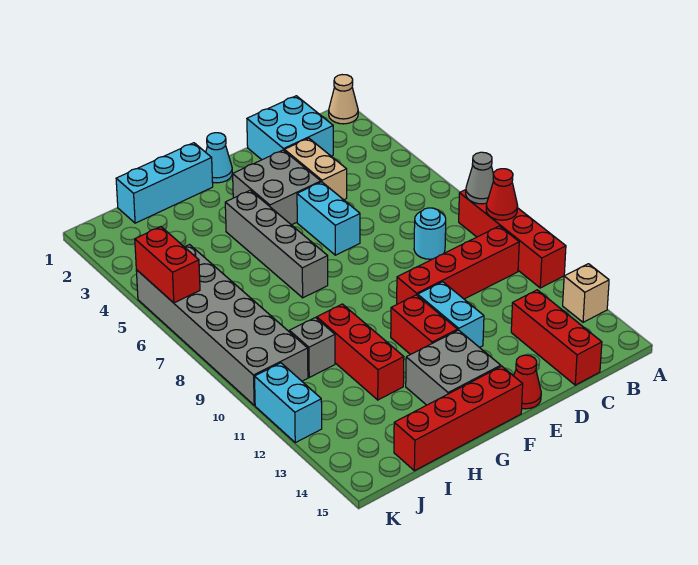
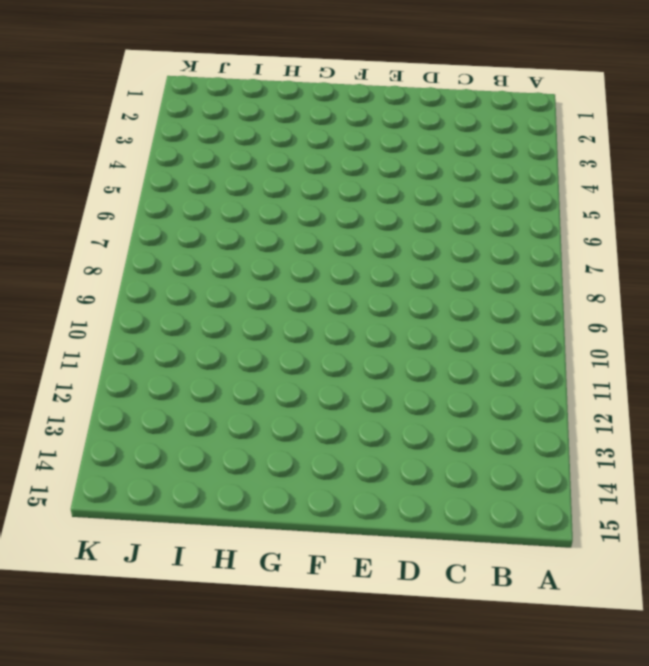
none -> tan 1x1 cone [329,75,358,124]
none -> red 1x4 brick [459,190,566,288]
none -> tan 1x1 brick [563,264,609,322]

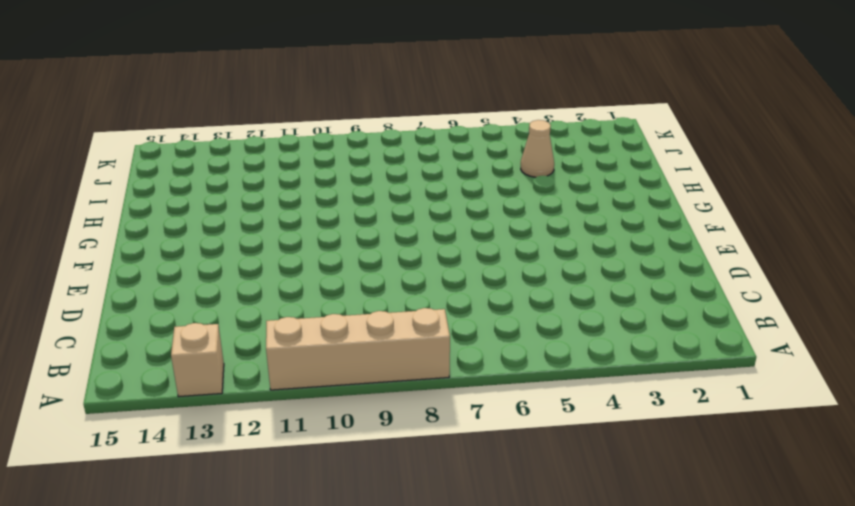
tan 1x4 brick [266,308,450,390] -> red 1x4 brick [459,190,566,288]
tan 1x1 cone [521,120,554,177] -> tan 1x1 cone moved to [329,75,358,124]
none -> red 1x4 brick [397,226,519,304]
none -> cyan 2x2 brick [247,96,333,160]
none -> cyan 1x1 round brick [414,208,446,259]

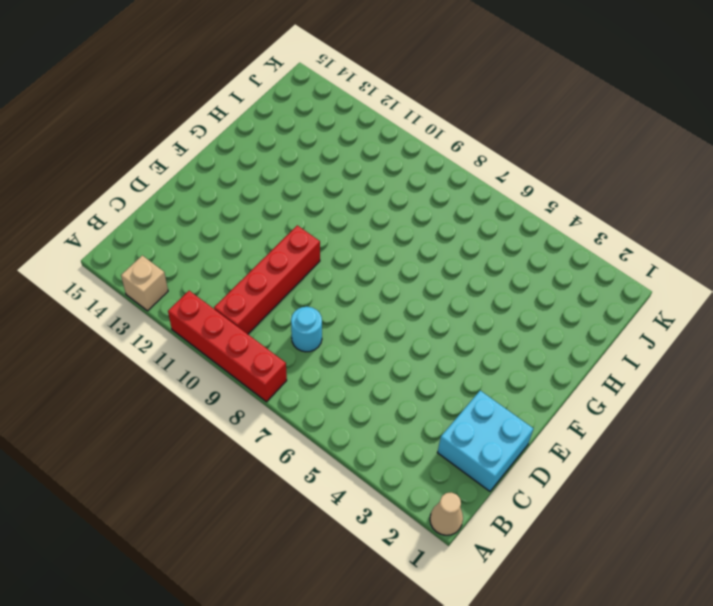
none -> red 1x3 brick [511,290,602,385]
none -> tan 1x2 brick [284,138,347,200]
none -> grey 2x2 brick [233,150,321,225]

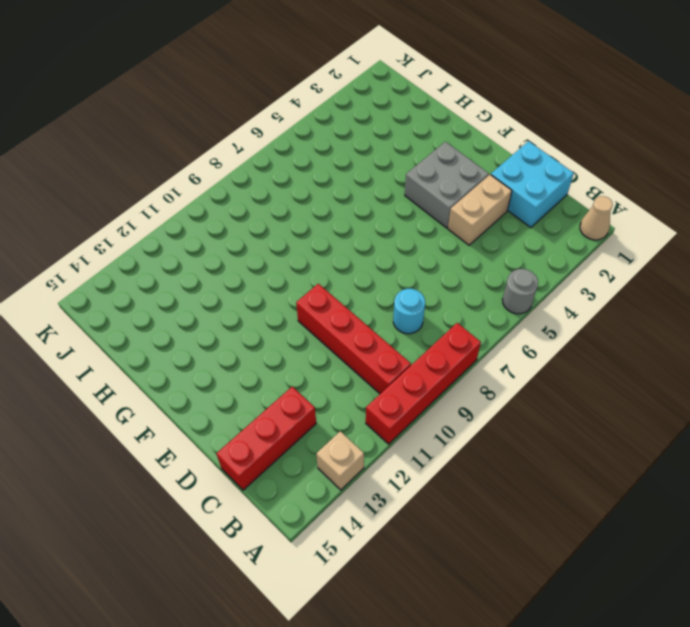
grey 1x1 round brick [502,269,538,314] -> none
none -> cyan 1x2 brick [297,182,360,255]
none -> cyan 1x2 brick [418,282,484,348]
none -> red 1x1 cone [514,355,541,409]

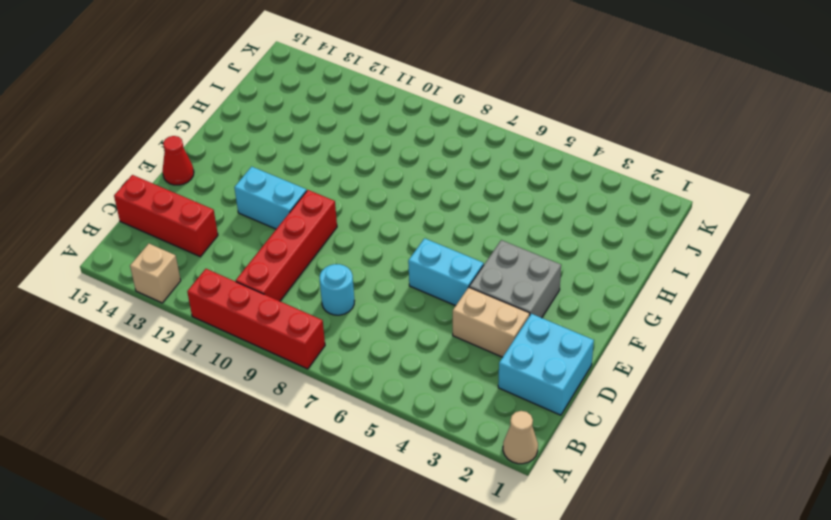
none -> cyan 1x1 cone [206,133,232,183]
none -> red 1x2 brick [391,295,458,355]
none -> grey 2x2 brick [406,330,501,405]

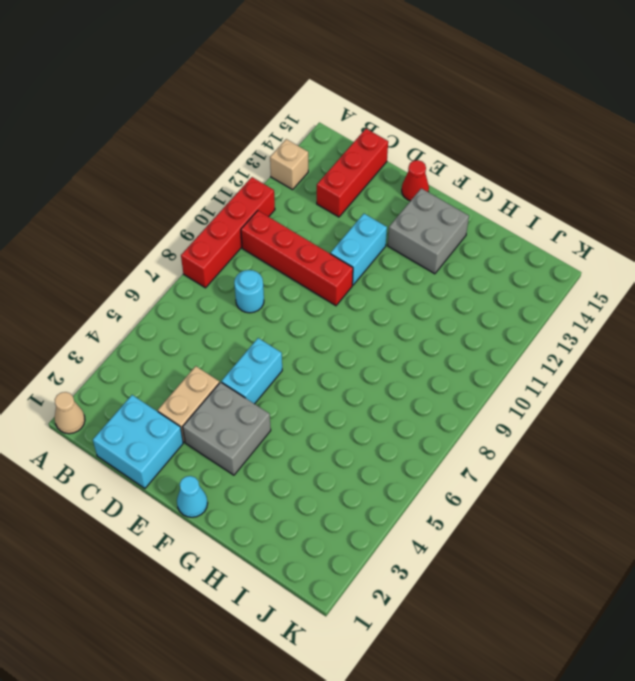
none -> red 1x2 brick [391,295,458,355]
none -> red 1x4 brick [394,366,523,471]
none -> cyan 1x3 brick [116,143,213,223]

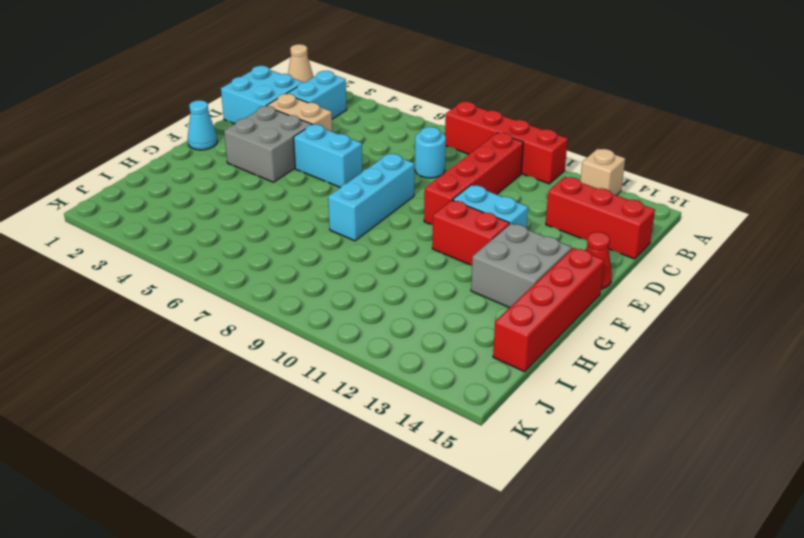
cyan 1x2 brick [287,71,347,119] -> cyan 1x2 brick turned to [255,363,322,443]
cyan 1x3 brick [328,154,414,241] -> cyan 1x3 brick moved to [116,143,213,223]
none -> grey 1x4 brick [225,190,328,298]
none -> red 1x3 brick [317,304,404,400]
none -> grey 1x1 brick [289,318,335,377]

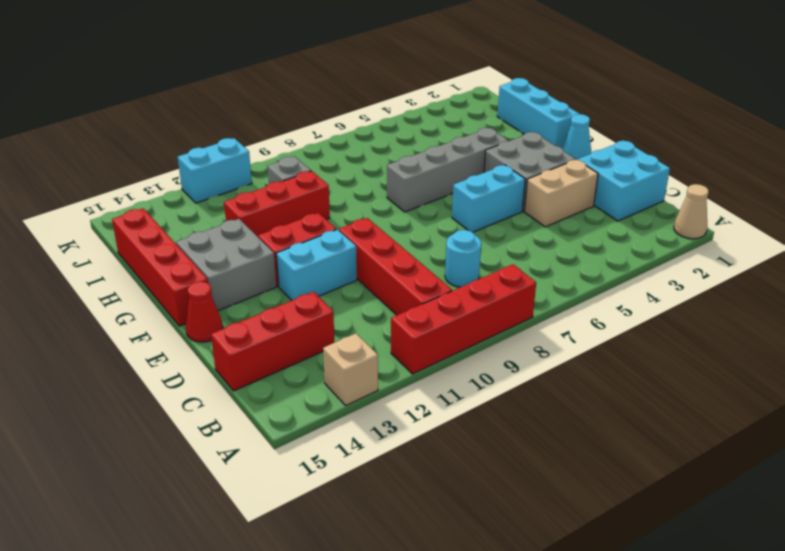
none -> grey 2x6 brick [136,245,308,405]
none -> grey 1x1 cone [466,152,494,204]
none -> red 1x1 cone [486,169,518,220]

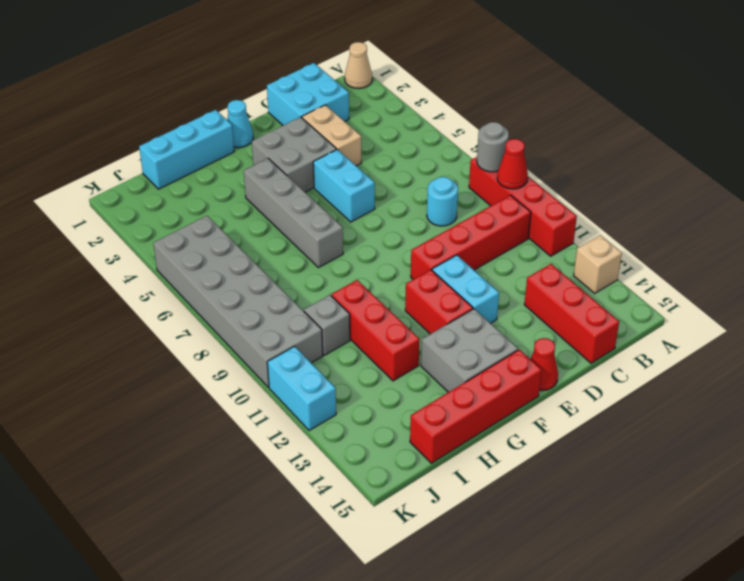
grey 1x1 round brick [477,122,509,172] -> grey 1x1 cone [466,152,494,204]
none -> red 1x2 brick [135,227,200,303]

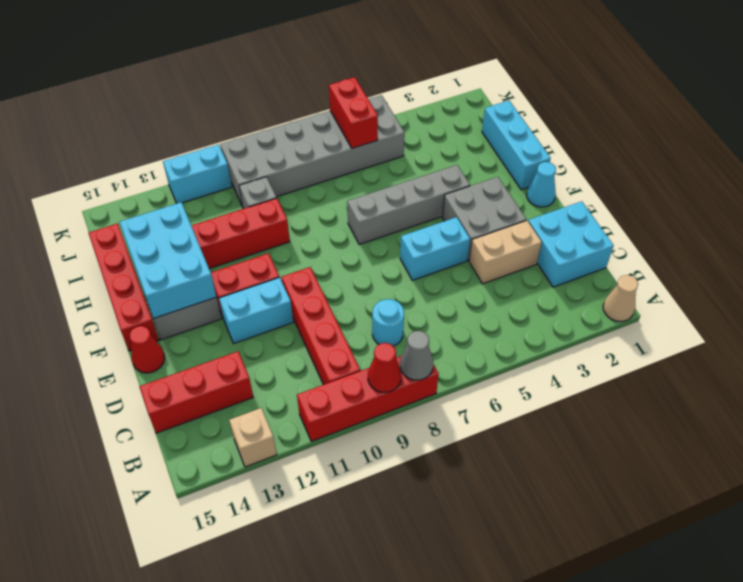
cyan 2x3 brick [120,202,216,319] -> none
red 1x2 brick [329,77,378,148] -> red 1x2 brick turned to [135,227,200,303]

